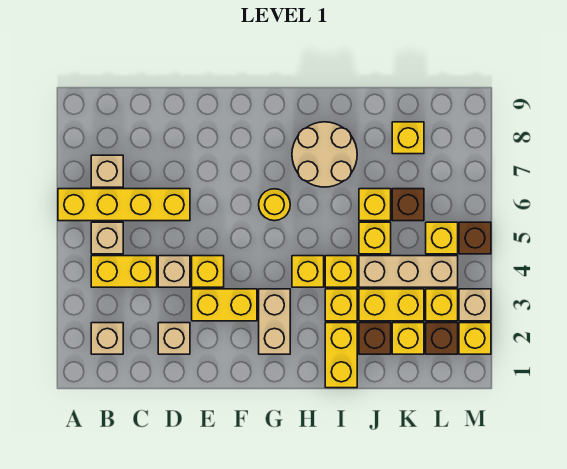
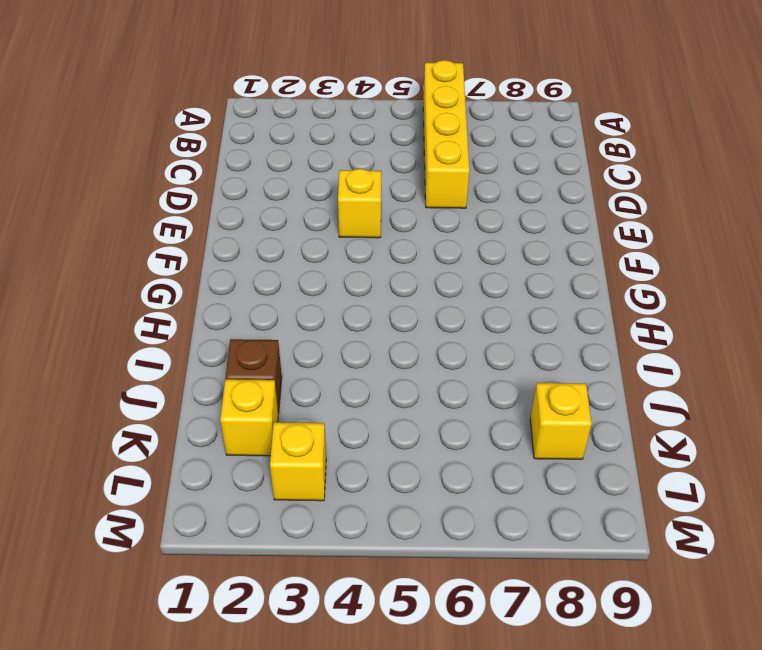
none -> tan 1x1 brick [91,323,123,354]
none -> yellow 1x2 brick [91,256,157,287]
none -> tan 1x1 brick [91,222,123,254]
none -> tan 1x1 brick [91,155,123,187]

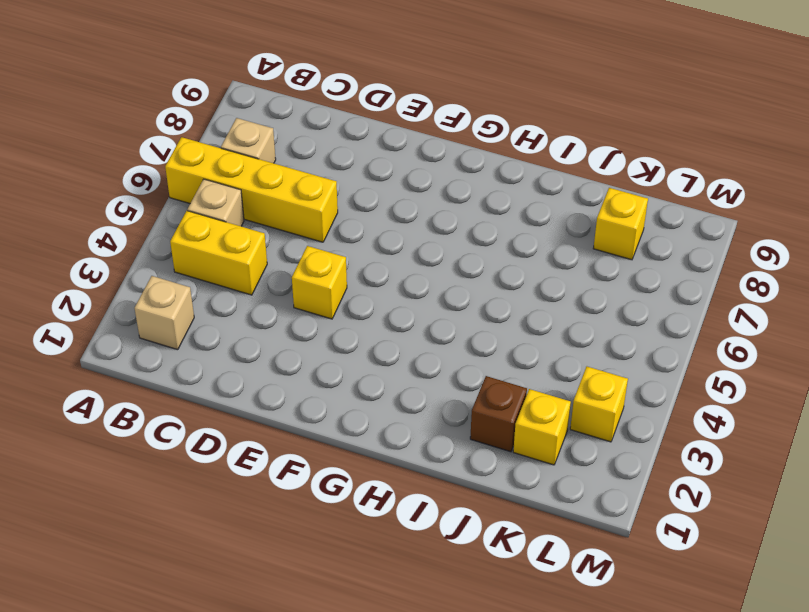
none -> tan 1x1 brick [158,323,190,354]
none -> tan 1x1 brick [158,256,190,287]
none -> yellow 1x2 brick [192,289,257,321]
none -> tan 1x2 brick [259,289,290,354]

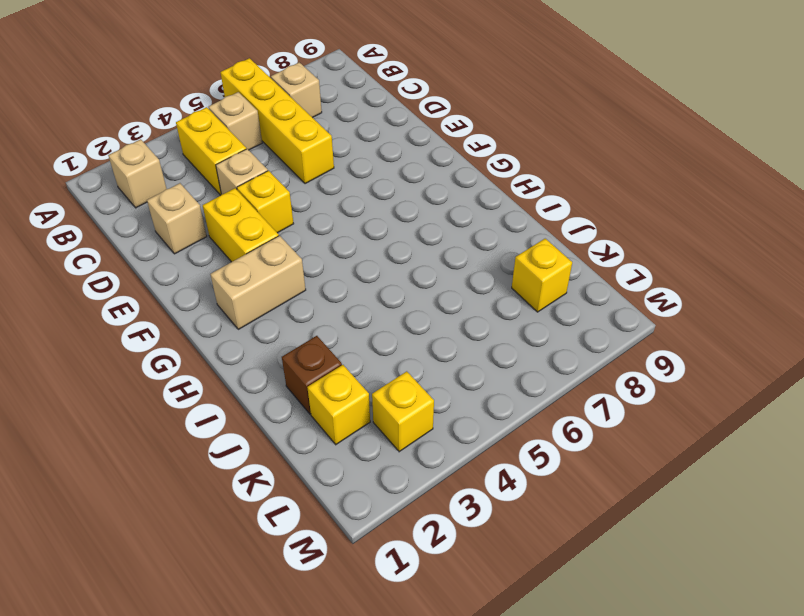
none -> yellow 1x1 round brick [259,189,290,221]
none -> yellow 1x1 brick [292,256,324,287]
none -> tan 2x2 round brick [292,122,357,187]
none -> yellow 1x2 brick [325,323,357,388]

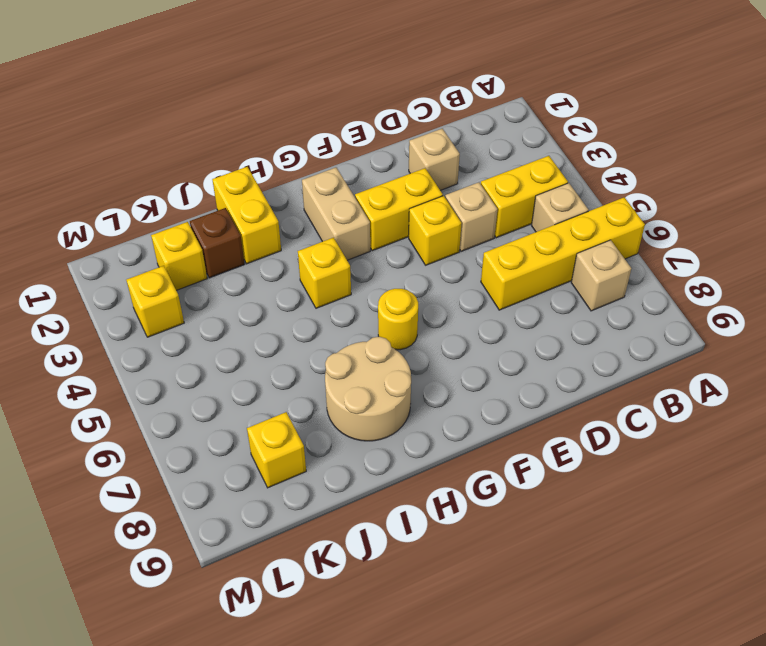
none -> tan 1x1 brick [91,323,123,354]
none -> yellow 1x1 brick [325,289,357,321]
none -> yellow 1x1 brick [325,256,357,287]
none -> yellow 1x2 brick [359,289,424,321]

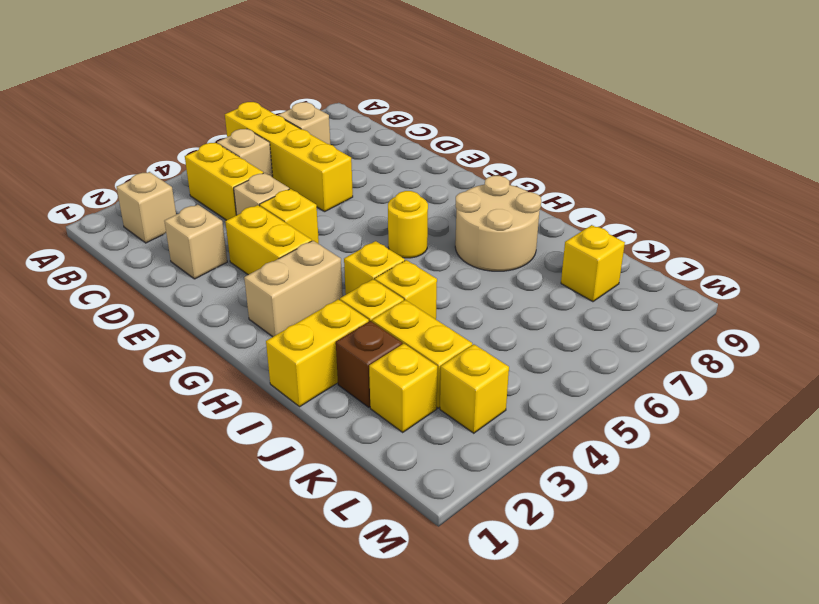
none -> tan 1x3 brick [359,256,458,287]
none -> yellow 1x1 brick [359,222,391,254]
none -> yellow 1x1 brick [359,189,391,221]
none -> brown 1x1 brick [392,189,424,221]

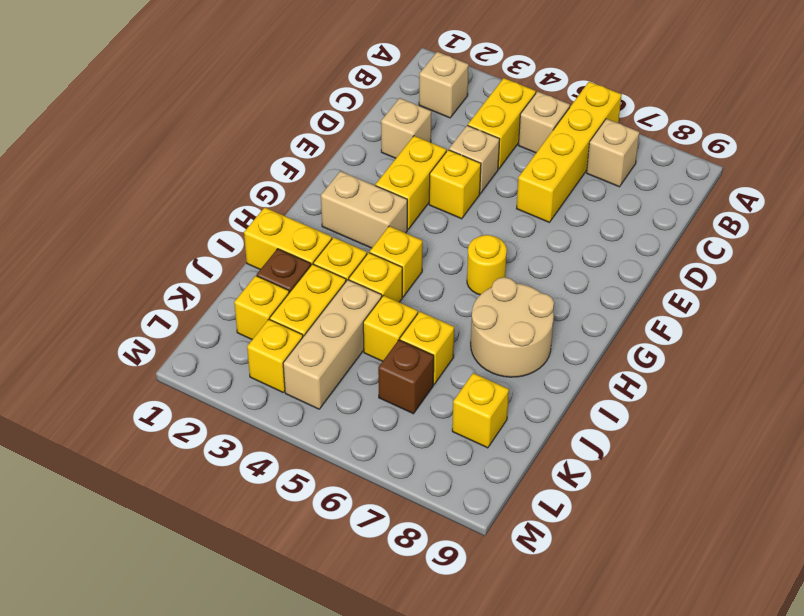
none -> brown 1x1 brick [426,323,458,354]
none -> yellow 1x1 brick [426,222,458,254]
none -> yellow 1x1 brick [459,323,491,354]
none -> tan 1x1 brick [459,289,491,321]

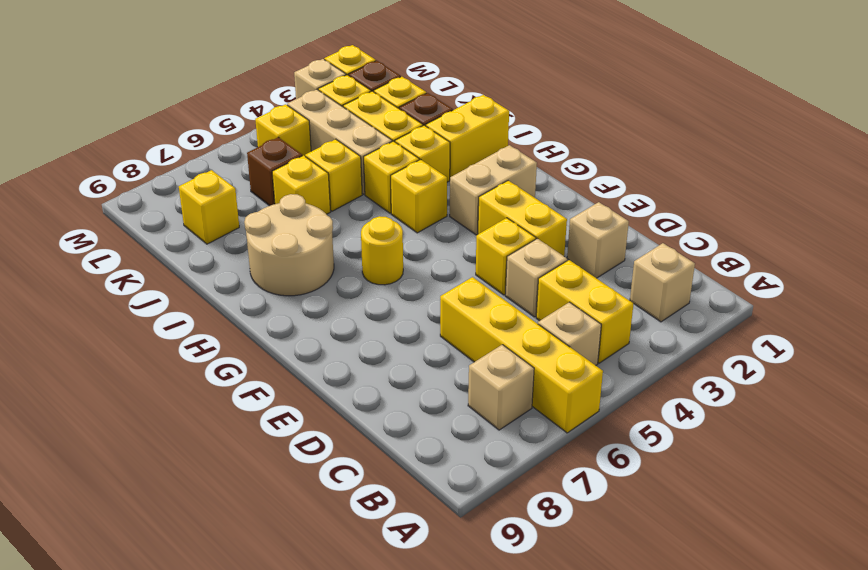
none -> brown 1x1 brick [459,222,491,254]

